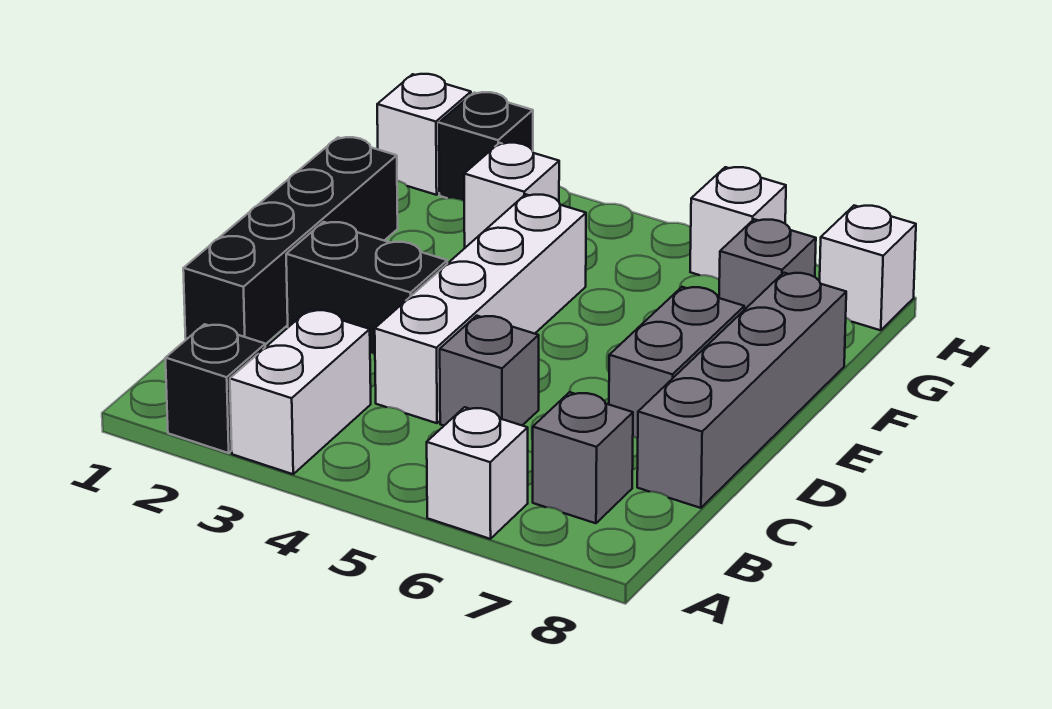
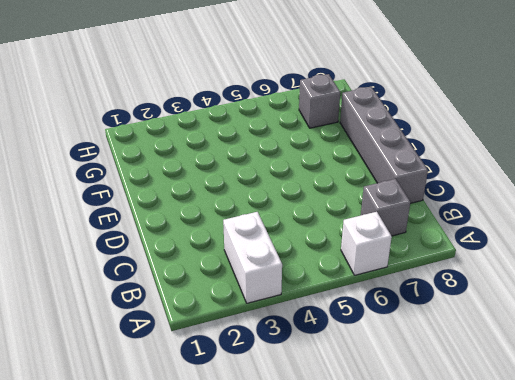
none -> black 1x1 brick [165,324,265,453]
none -> black 1x4 brick [183,137,398,344]
none -> white 1x4 brick [375,194,586,423]

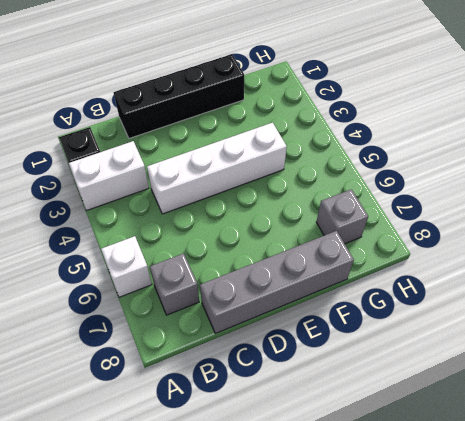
none -> grey 1x1 brick [440,316,539,425]
none -> black 1x2 brick [286,222,447,354]
none -> grey 1x2 brick [609,287,744,438]

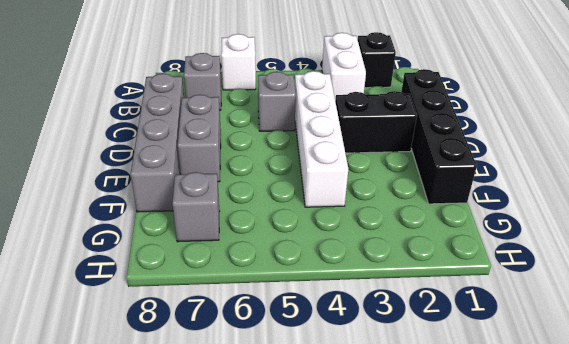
none -> white 1x1 brick [464,143,559,248]
none -> white 1x1 brick [377,74,471,195]
none -> black 1x1 brick [439,92,533,201]

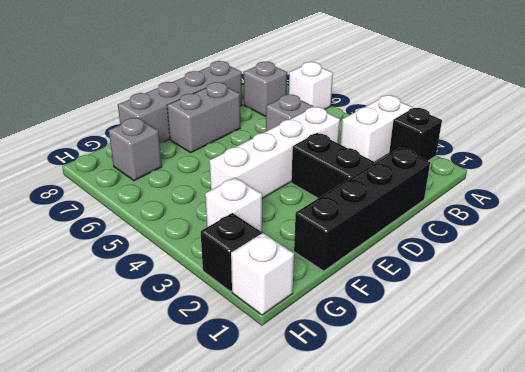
none -> white 1x1 brick [690,167,786,279]
none -> white 1x1 brick [820,206,916,330]

